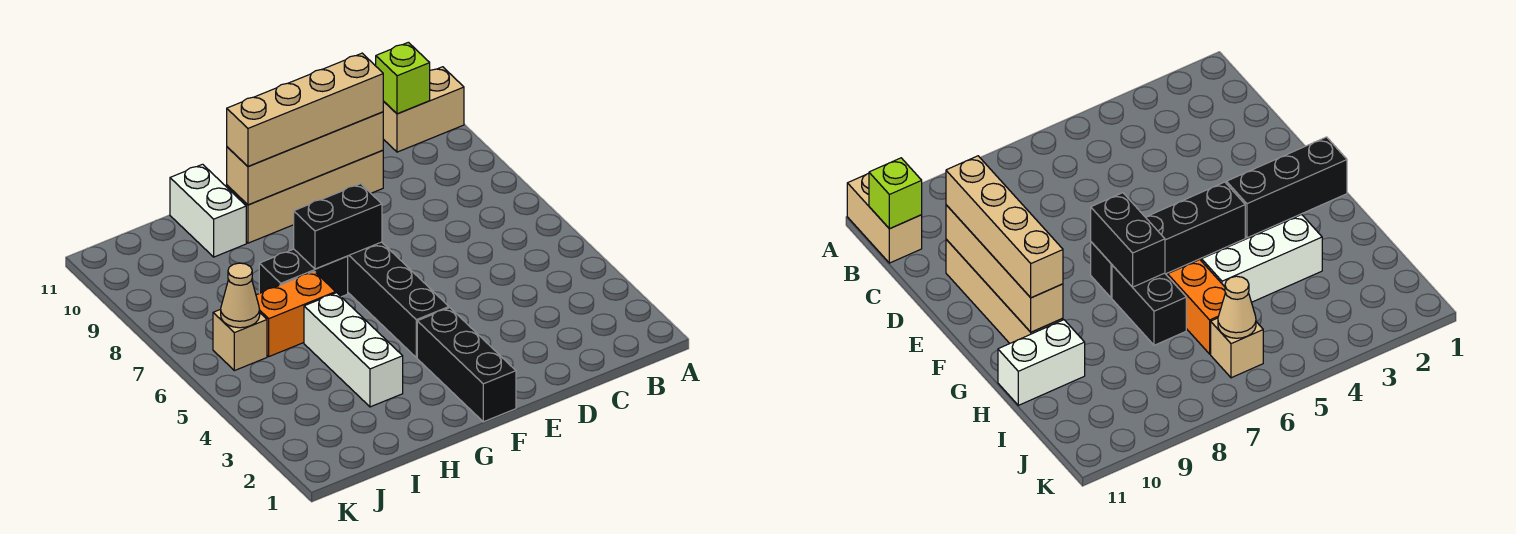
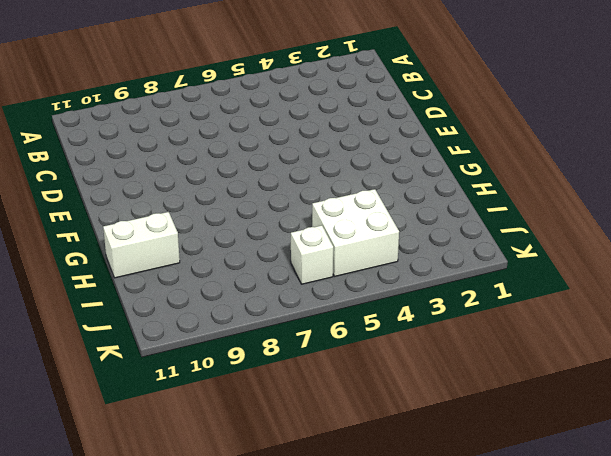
white 2x2 brick [312,189,399,276] -> none
white 1x1 brick [291,225,333,284] -> tan 1x1 brick [213,309,267,371]
none -> tan 1x2 brick [383,67,464,152]
none -> tan 1x4 brick [227,150,383,243]
none -> black 1x3 brick [417,308,516,422]

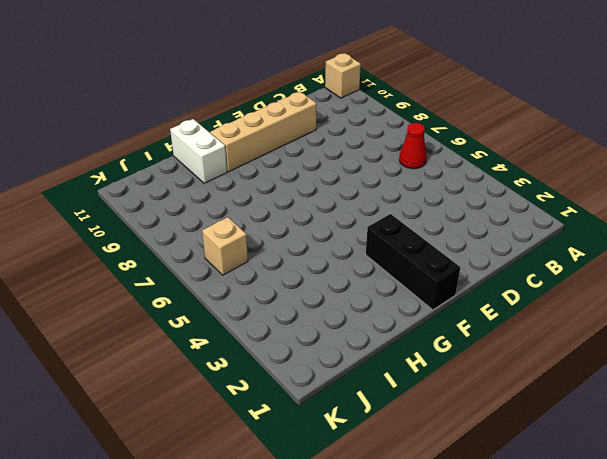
tan 1x1 brick [325,53,361,98] -> tan 1x2 brick [383,67,464,152]
red 1x1 cone [399,123,427,169] -> none
none -> black 1x4 brick [348,242,449,358]
none -> black 1x2 brick [259,249,348,297]
none -> white 1x3 brick [304,293,403,407]

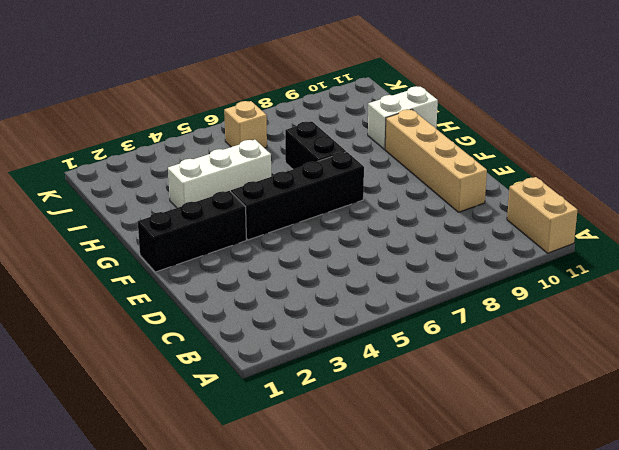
none -> orange 1x2 brick [256,271,336,356]
none -> lime 1x1 brick [376,42,430,114]
none -> tan 1x4 brick [227,112,383,205]

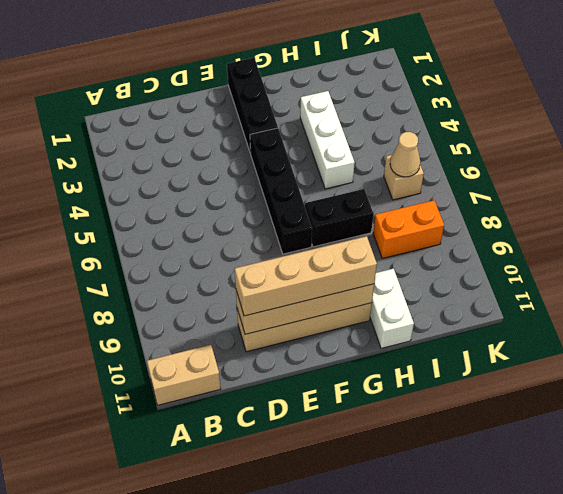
orange 1x2 brick [373,200,444,258] -> orange 1x2 brick moved to [256,271,336,356]
none -> lime 1x1 brick [376,42,430,114]
none -> black 1x2 brick [294,184,382,269]

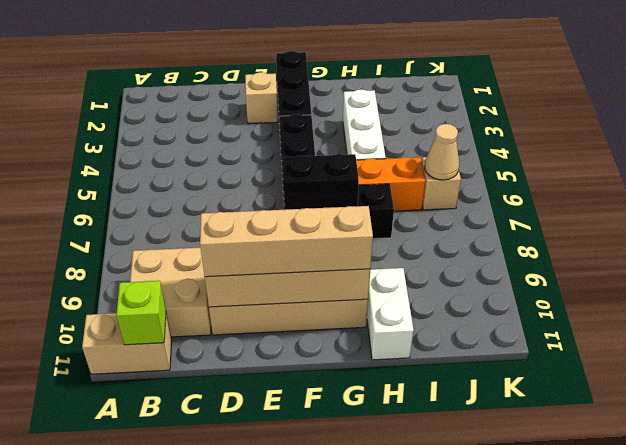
tan 2x2 brick [130,248,211,337] -> none
tan 1x1 brick [245,72,278,124] -> none

